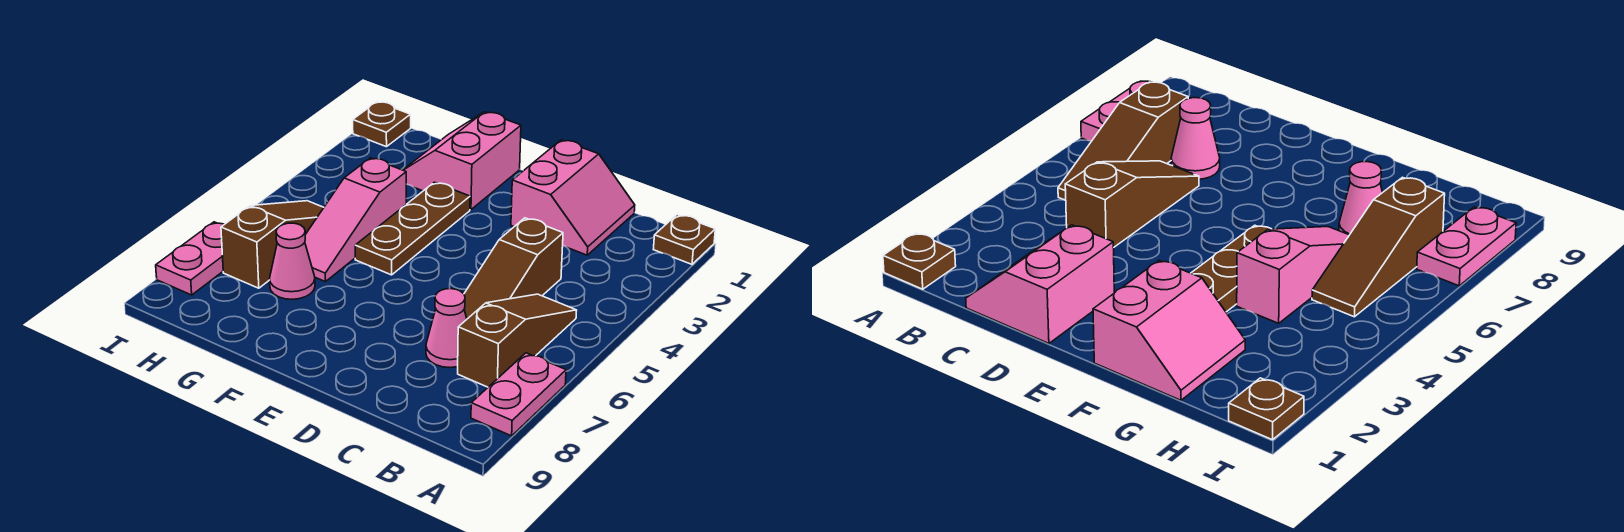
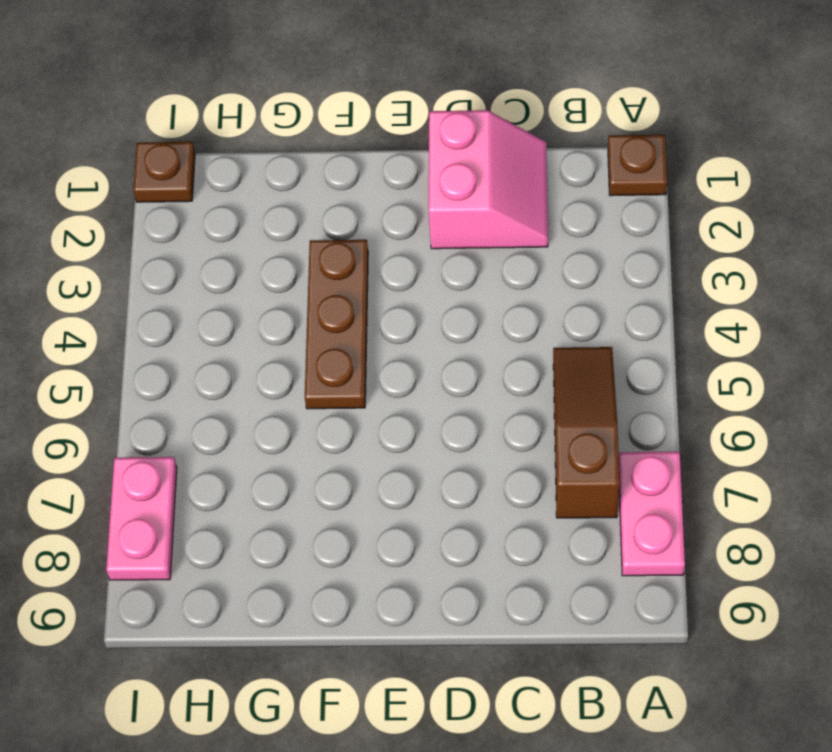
none -> brown 1x3 slope [464,218,563,319]
none -> pink 1x1 cone [426,289,467,368]
none -> pink 2x2 slope [403,112,521,210]

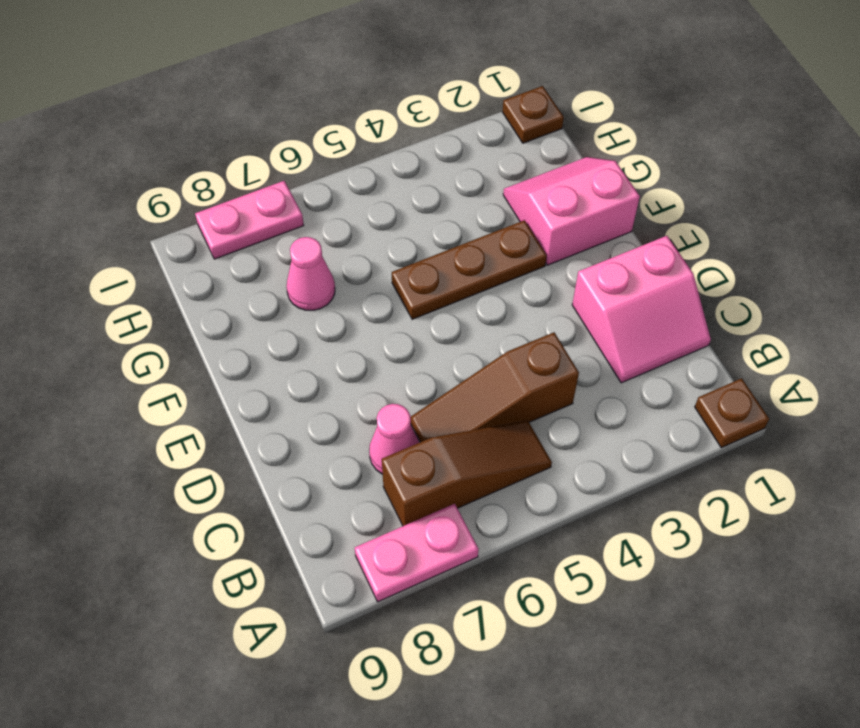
none -> pink 1x3 slope [305,158,406,282]
none -> brown 1x3 slope [221,201,324,288]

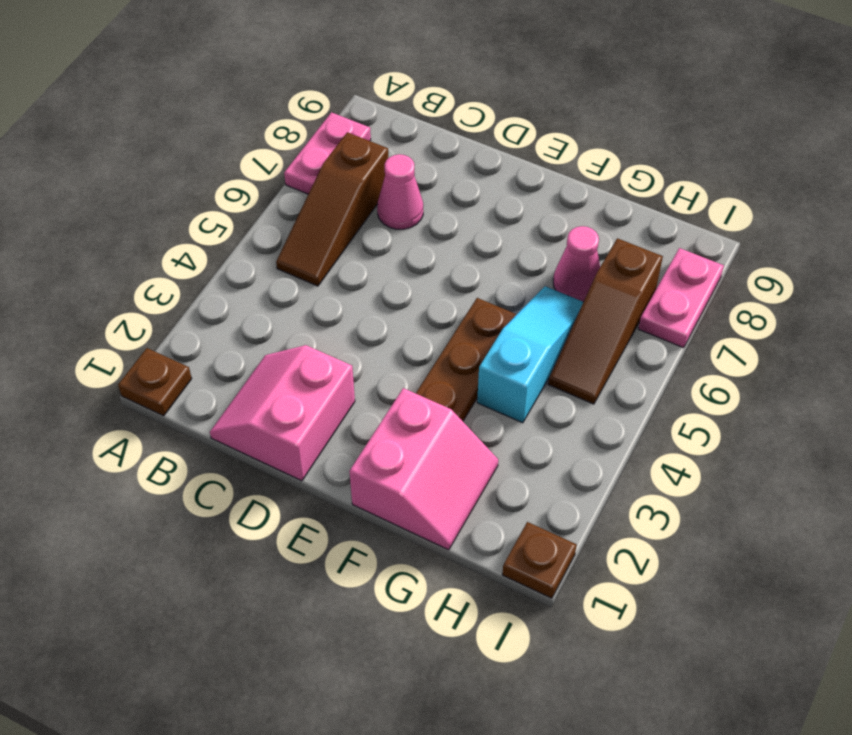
cyan 1x3 slope [477,286,583,423] -> pink 1x3 slope [305,158,406,282]
none -> brown 1x3 slope [464,218,563,319]

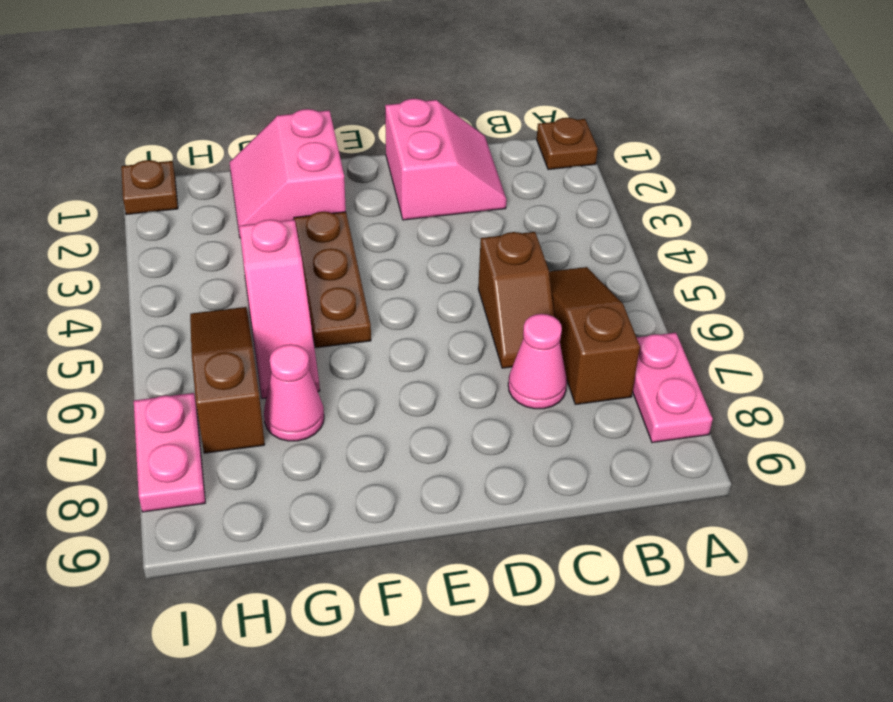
brown 1x2 slope [478,232,554,368] -> brown 1x3 slope [464,218,563,319]

